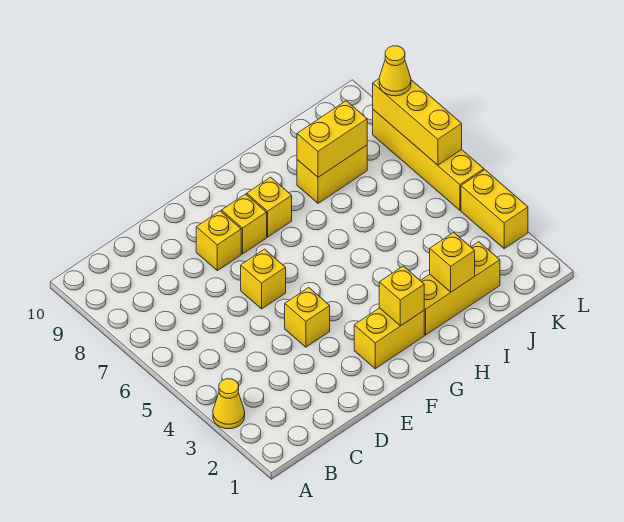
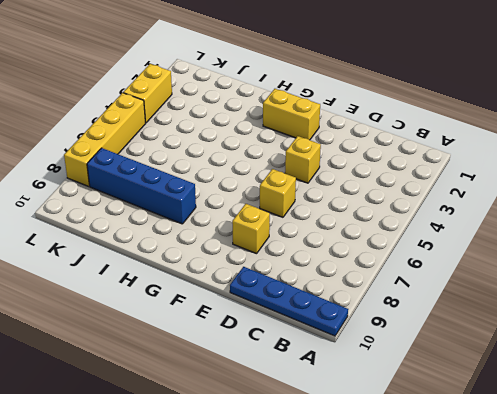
blue 1x4 plate [230,267,348,336] -> none
blue 1x4 brick [87,148,196,224] -> yellow 1x2 brick [297,145,367,203]
none -> yellow 1x1 cone [213,379,245,429]
none -> yellow 1x1 brick [222,194,267,254]
none -> yellow 1x1 brick [247,177,292,237]

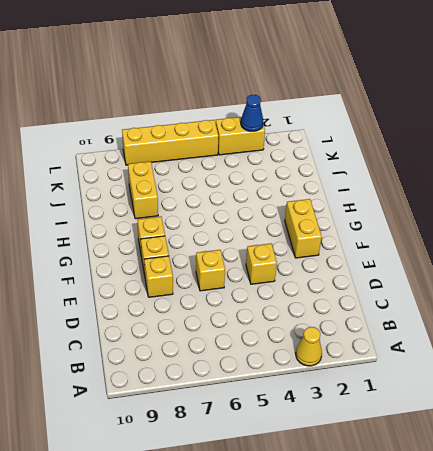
blue 1x1 cone [241,95,263,131] -> none
none -> yellow 1x3 brick [421,242,500,335]
none -> yellow 1x1 brick [379,266,424,326]
none -> yellow 1x1 brick [430,232,475,292]

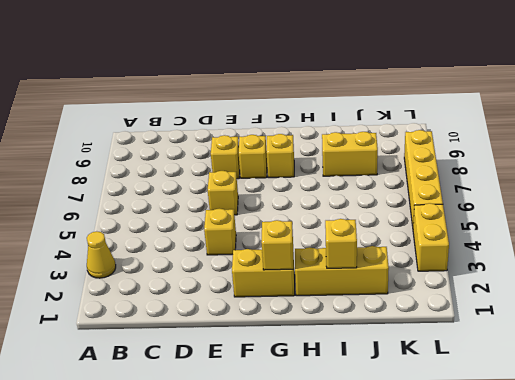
none -> yellow 1x2 brick [297,101,367,177]
none -> yellow 1x3 brick [373,79,462,165]
none -> yellow 1x1 cone [379,46,411,96]

